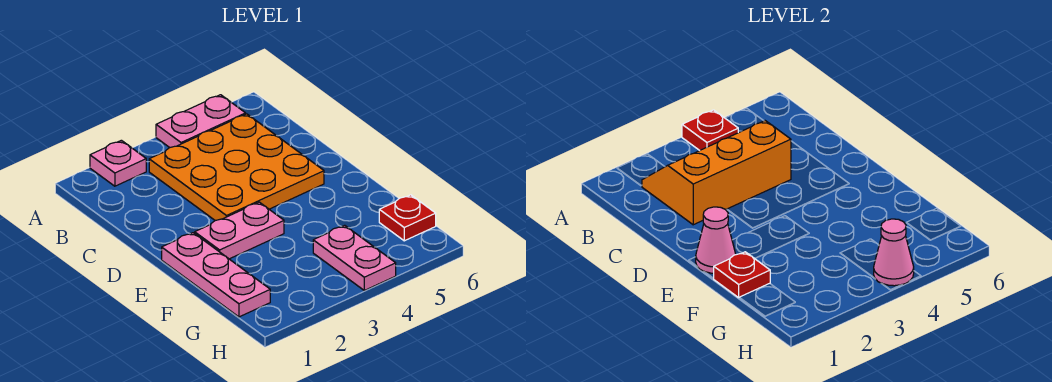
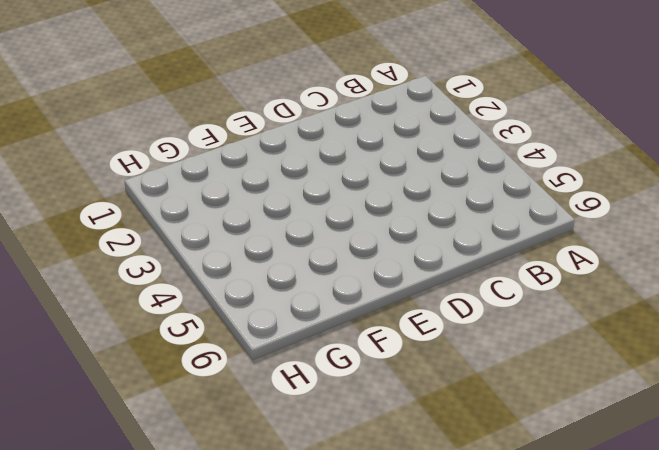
none -> pink 1x1 plate [90,140,146,186]
none -> pink 1x2 plate [156,95,246,148]
none -> orange 3x3 plate [149,114,324,221]

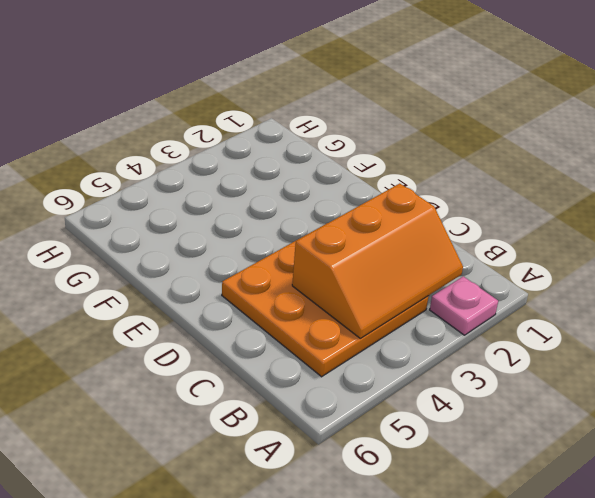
none -> pink 1x2 plate [156,95,246,148]
none -> pink 1x3 plate [162,233,270,317]
none -> pink 1x2 plate [195,202,284,259]

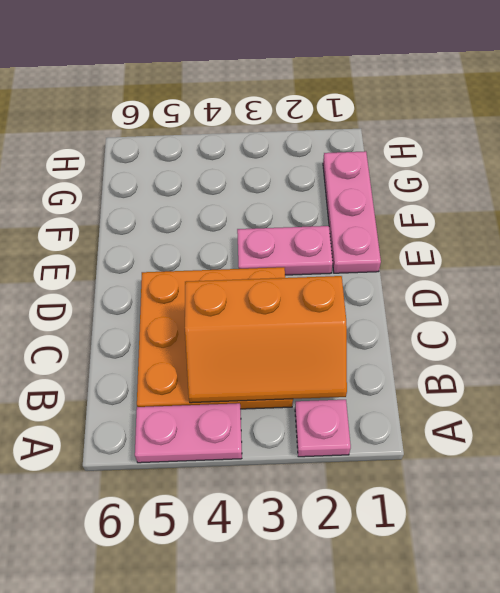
none -> pink 1x2 plate [313,225,396,290]
none -> red 1x1 plate [379,195,436,241]
none -> red 1x1 plate [682,110,738,151]

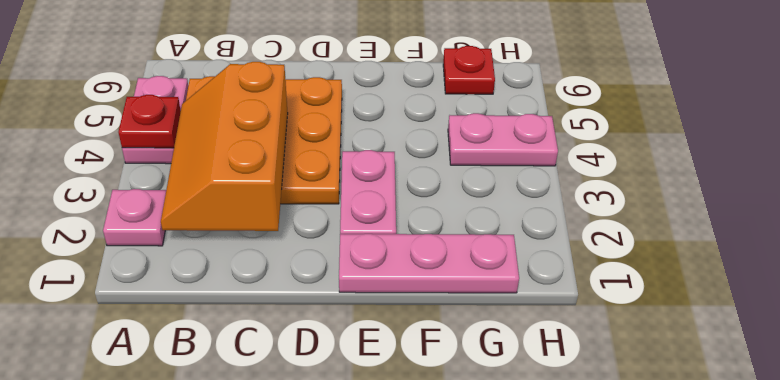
none -> pink 1x1 cone [696,207,736,273]
none -> red 1x1 plate [713,252,770,298]
none -> pink 1x1 cone [874,219,914,286]

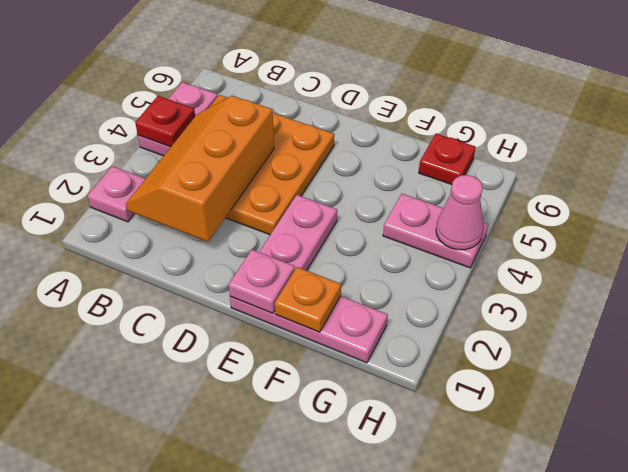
pink 1x1 plate [229,250,295,313] -> pink 1x1 cone [696,207,736,273]
orange 1x1 plate [275,267,341,332] -> red 1x1 plate [713,252,770,298]

